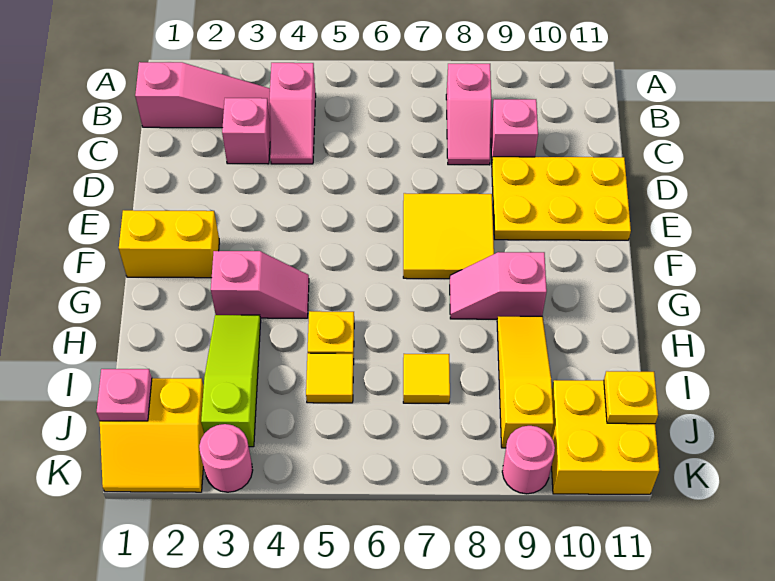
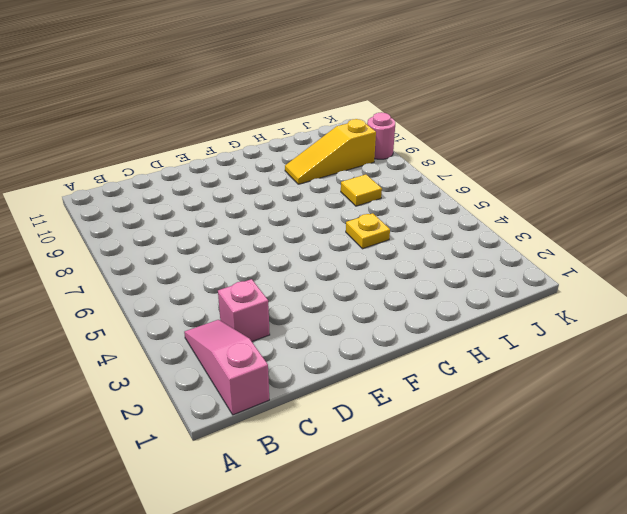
none -> pink 1x2 slope [270,63,316,164]
none -> pink 1x2 slope [446,64,491,165]
none -> pink 1x1 brick [491,99,538,160]

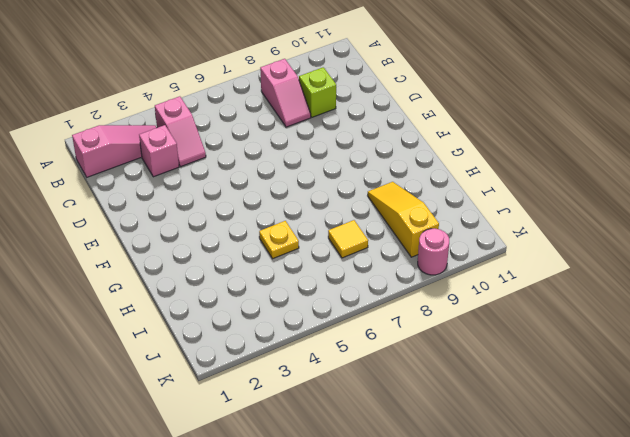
lime 1x1 brick [299,67,336,117] -> pink 1x1 brick [491,99,538,160]
none -> yellow 2x3 plate [492,157,631,240]
none -> yellow 2x2 tile [403,193,494,279]
none -> yellow 1x2 brick [119,210,219,278]

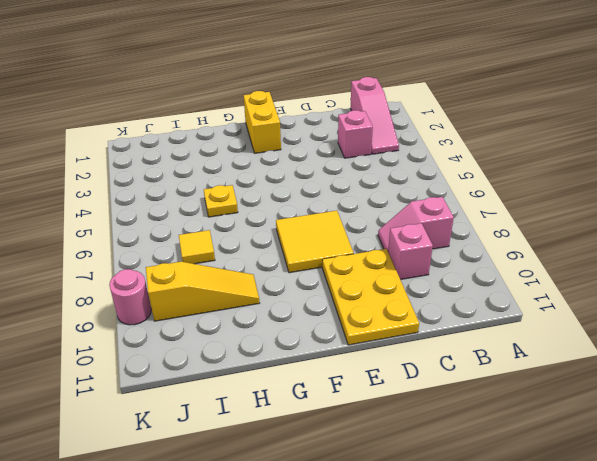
none -> pink 1x2 slope [270,63,316,164]
none -> pink 1x2 slope [211,251,309,318]
none -> pink 1x2 slope [450,252,547,319]

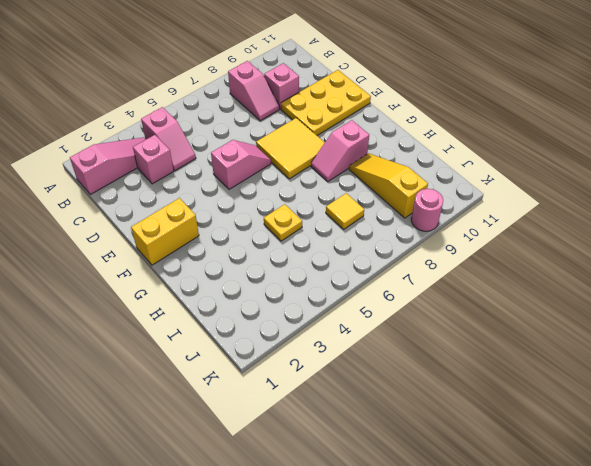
pink 1x2 slope [211,140,271,189] -> pink 1x2 slope moved to [211,251,309,318]
none -> lime 1x3 slope [201,315,261,447]
none -> yellow 1x1 tile [306,353,354,403]
none -> yellow 2x2 slope [100,378,204,492]

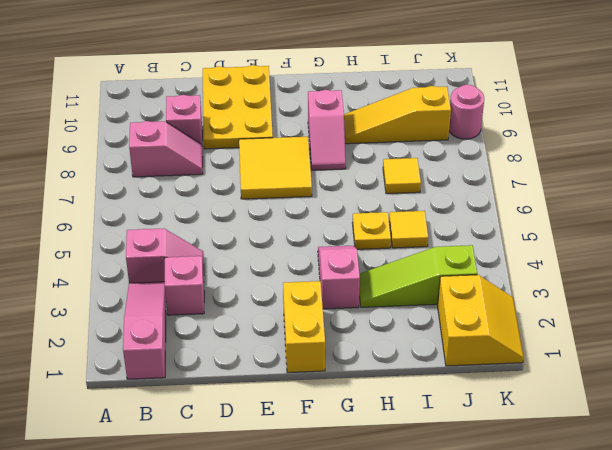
none -> yellow 2x2 brick [551,380,659,494]
none -> pink 1x1 round brick [199,424,253,492]
none -> pink 1x1 plate [97,369,152,421]

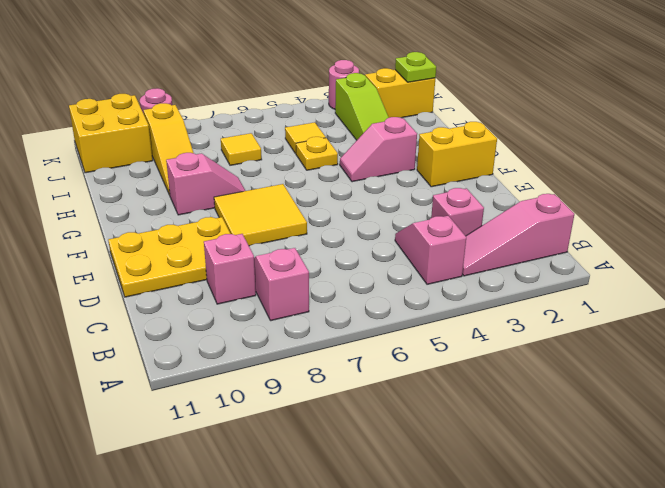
lime 1x1 plate [395,52,436,82] -> pink 1x1 plate [97,369,152,421]
none -> yellow 1x1 plate [604,371,658,424]

